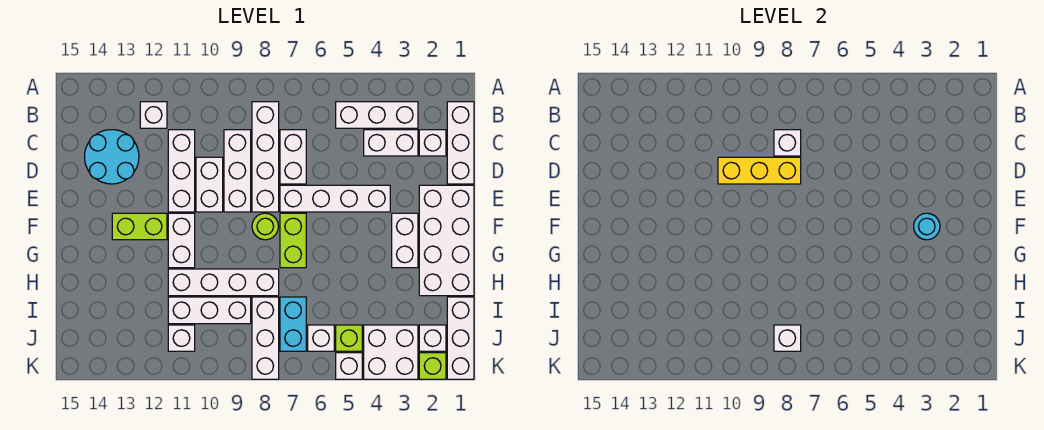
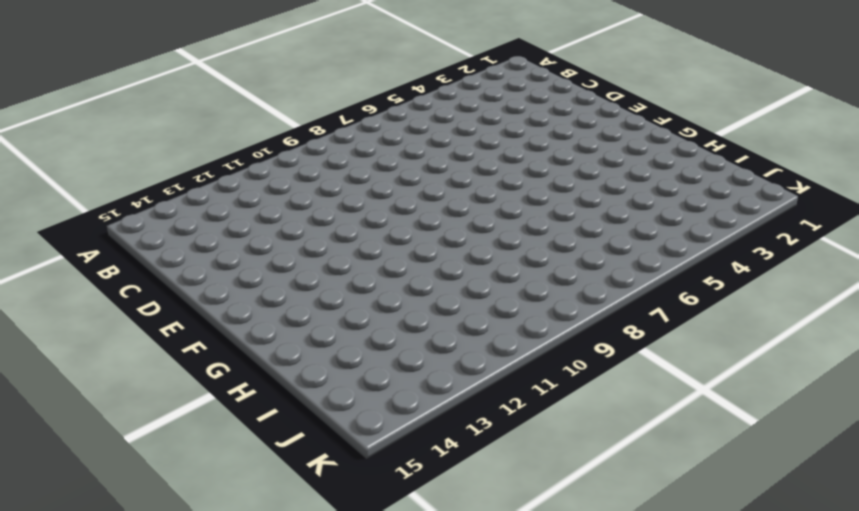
none -> white 1x3 brick [447,102,474,184]
none -> white 1x3 brick [336,102,418,128]
none -> white 1x4 brick [252,102,279,212]
none -> white 1x1 brick [140,102,167,128]

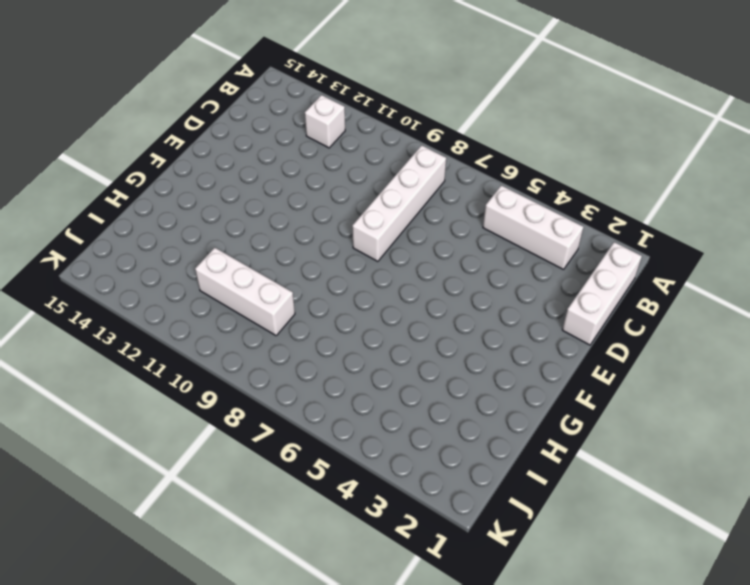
none -> white 1x1 brick [419,130,446,156]
none -> white 1x2 brick [364,130,418,156]
none -> white 1x2 brick [280,130,306,184]
none -> white 1x3 brick [224,130,251,212]

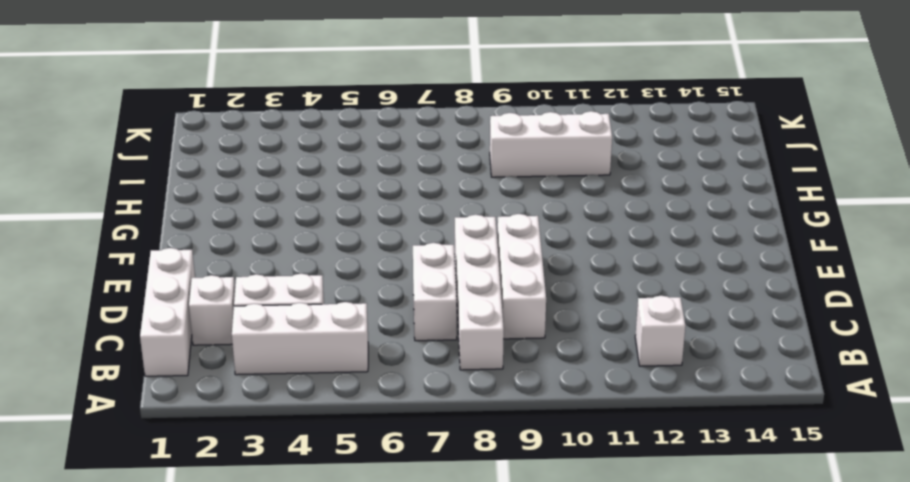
none -> white 1x3 brick [168,130,195,212]
none -> cyan 2x2 round brick [84,130,139,184]
none -> white 1x2 brick [196,157,223,212]
none -> white 2x4 brick [419,185,474,296]

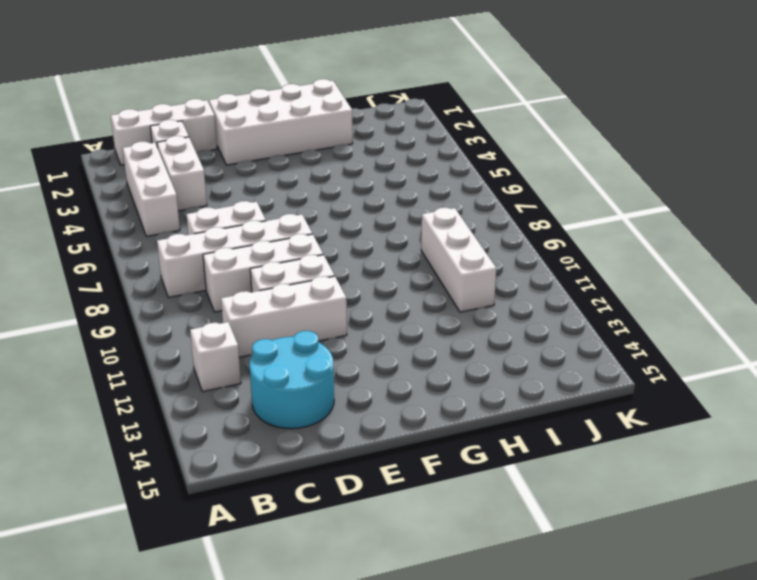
none -> white 1x4 brick [280,185,390,212]
none -> white 1x2 brick [392,213,418,268]
none -> lime 1x2 brick [280,213,306,268]
none -> lime 1x1 round brick [252,213,278,240]

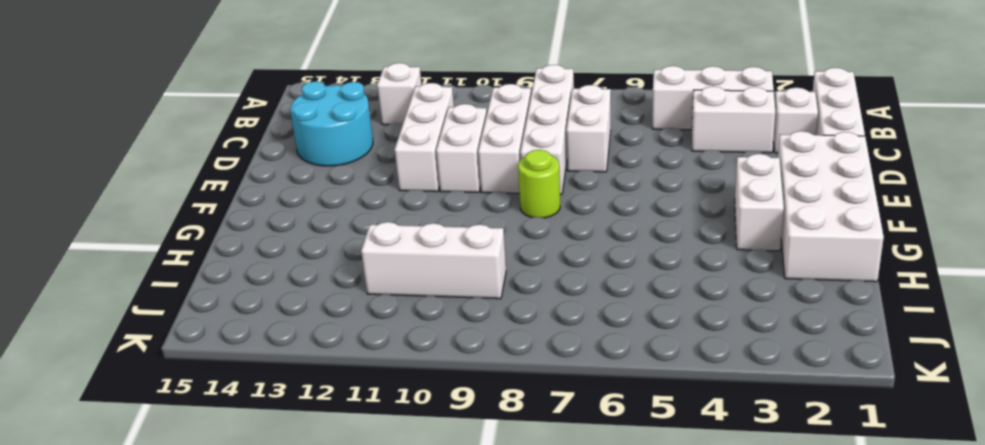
none -> white 1x4 brick [280,185,390,212]
none -> lime 1x2 brick [280,213,306,268]
none -> white 1x2 brick [168,213,195,268]
none -> lime 1x2 brick [112,213,167,240]

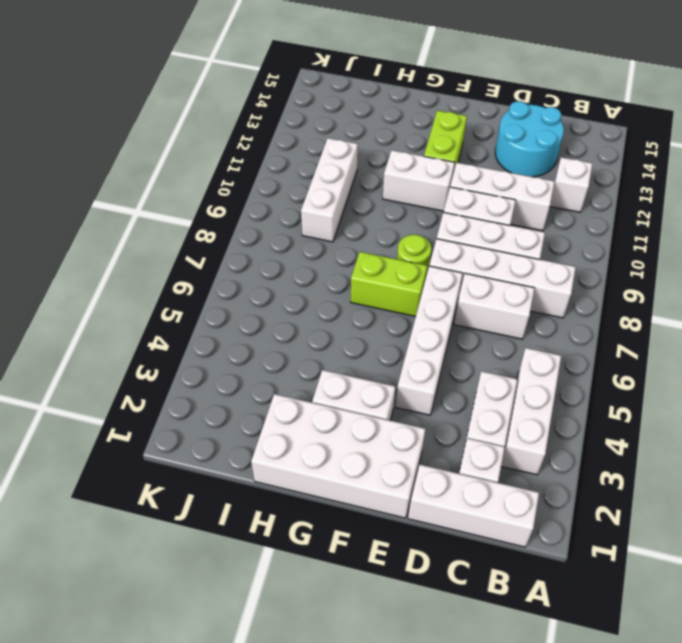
none -> white 1x4 brick [168,269,279,296]
none -> white 1x3 brick [447,297,474,379]
none -> cyan 1x2 brick [280,297,306,351]
none -> white 1x3 brick [252,297,279,379]

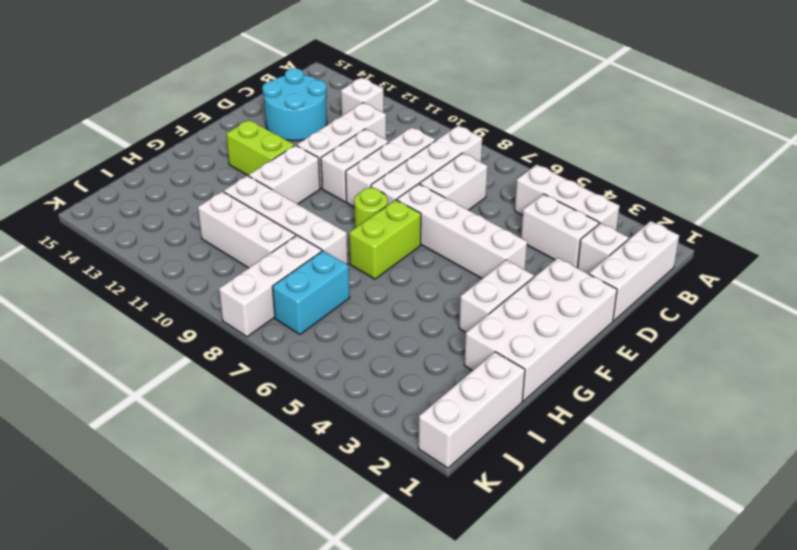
none -> white 1x1 brick [419,325,446,351]
none -> white 2x2 brick [364,325,418,379]
none -> lime 1x1 brick [336,325,362,351]
none -> white 1x1 brick [308,325,334,351]

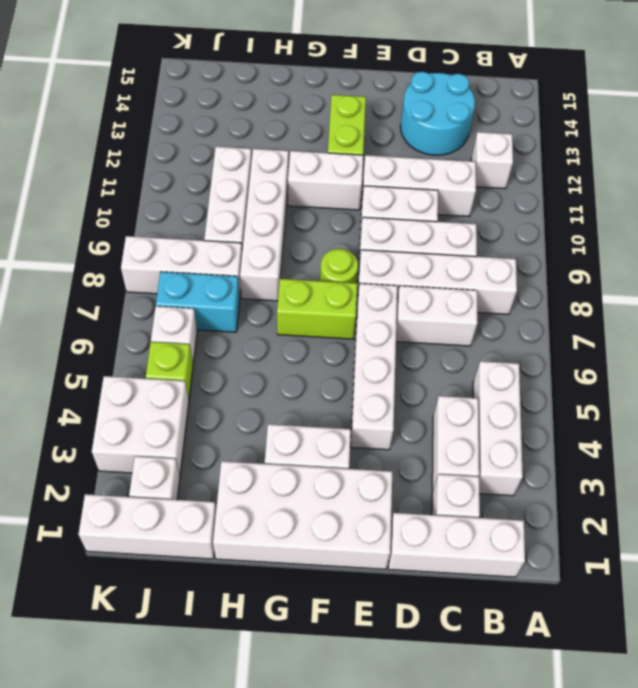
none -> white 1x1 brick [168,325,195,351]
none -> lime 1x1 brick [419,353,446,379]
none -> white 1x1 brick [336,353,362,379]
none -> white 1x1 brick [774,130,801,156]

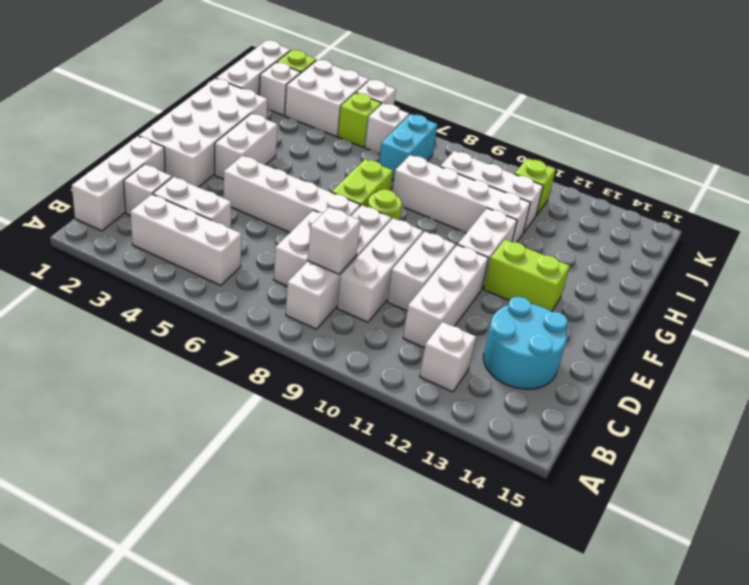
lime 1x1 brick [515,158,556,216] -> white 1x1 brick [168,325,195,351]
none -> white 1x3 brick [252,297,279,379]
none -> yellow 1x3 brick [718,157,801,184]
none -> cyan 1x1 round brick [914,213,940,240]
none -> white 1x1 brick [774,325,801,351]

